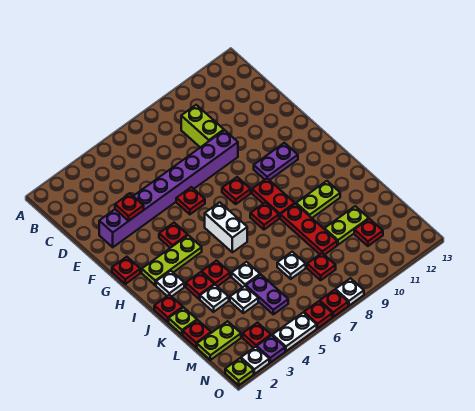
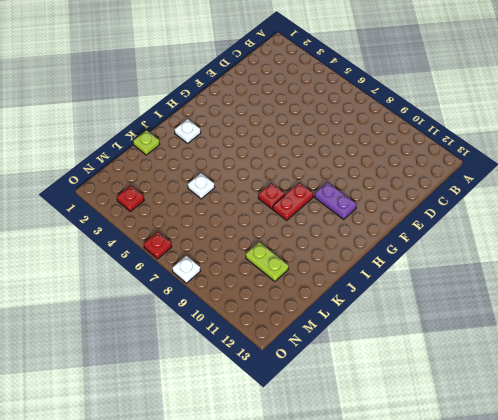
none -> lime 1x2 brick [181,105,224,147]
none -> purple 1x8 brick [99,130,238,247]
none -> red 1x1 plate [176,187,205,214]
none -> red 1x1 plate [112,257,140,284]

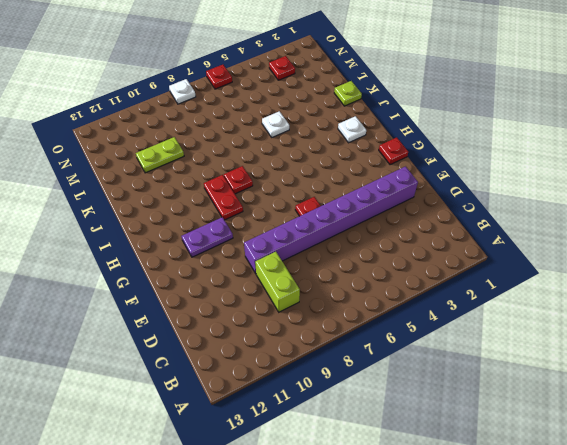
none -> red 1x1 plate [159,223,188,248]
none -> red 1x1 plate [222,177,251,204]
none -> lime 1x3 plate [142,235,202,285]
none -> white 1x2 brick [205,202,247,252]

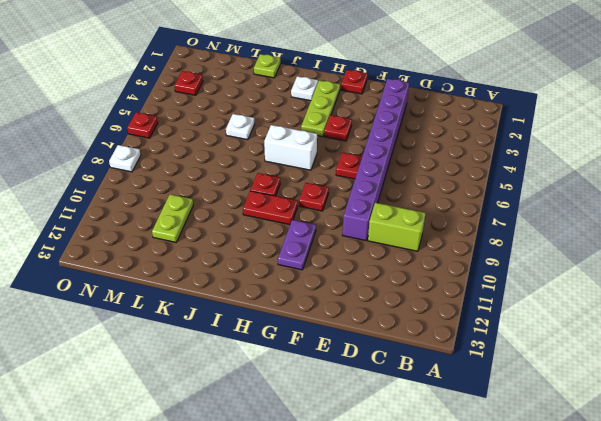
none -> red 1x1 plate [154,295,183,322]
none -> red 1x1 plate [186,272,214,299]
none -> red 1x1 plate [202,261,230,286]
none -> red 1x3 plate [280,204,337,255]

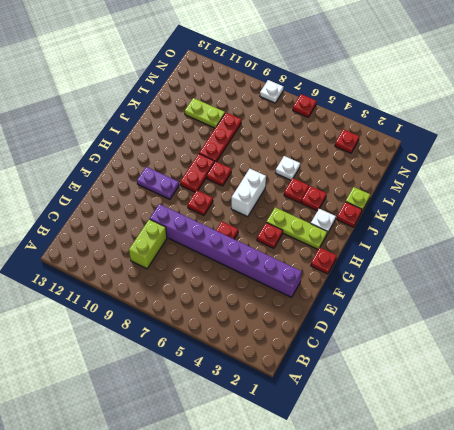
none -> lime 1x2 plate [296,181,340,218]
none -> white 1x1 plate [200,285,229,312]
none -> red 1x1 plate [183,320,211,347]
none -> white 1x1 plate [230,286,258,313]

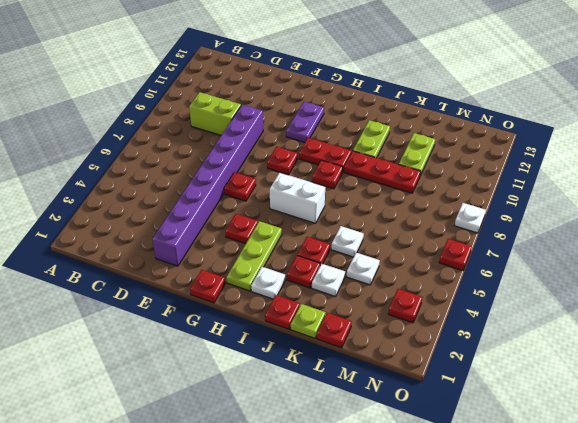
none -> purple 1x2 plate [246,274,288,314]
none -> white 1x1 plate [277,252,306,279]
none -> lime 1x2 plate [197,321,241,360]
none -> red 1x1 plate [307,253,336,280]

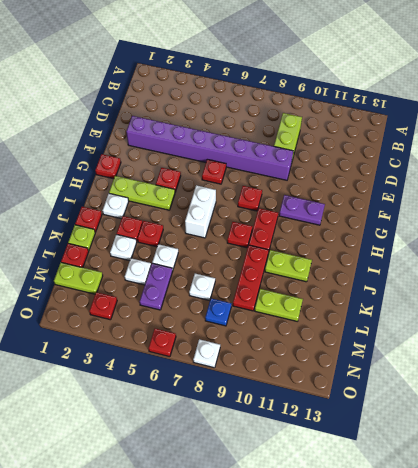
blue 1x1 plate [205,298,232,326] -> red 1x1 plate [307,253,336,280]
none -> red 1x1 plate [354,219,383,246]
none -> lime 1x1 plate [225,358,254,386]
none -> white 1x1 plate [241,347,269,374]
none -> purple 1x1 plate [257,335,285,363]

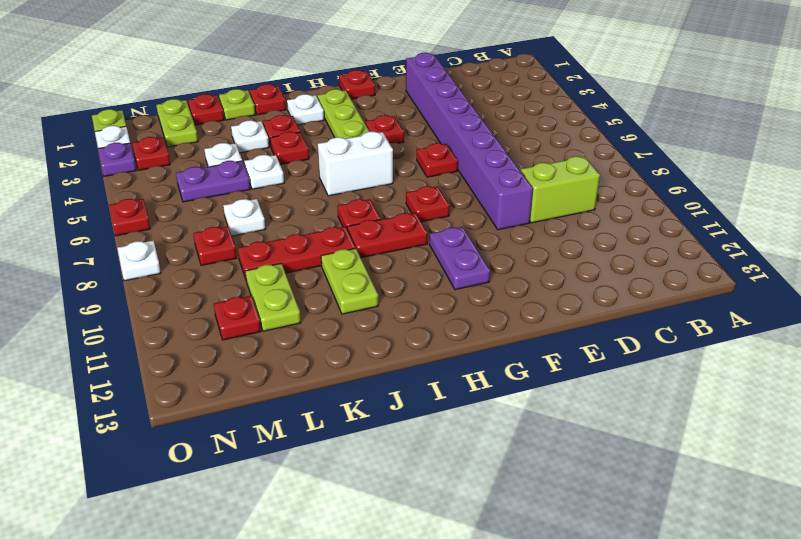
none -> white 1x2 plate [272,313,317,351]
none -> red 1x1 plate [320,290,348,317]
none -> red 1x1 plate [115,194,144,221]

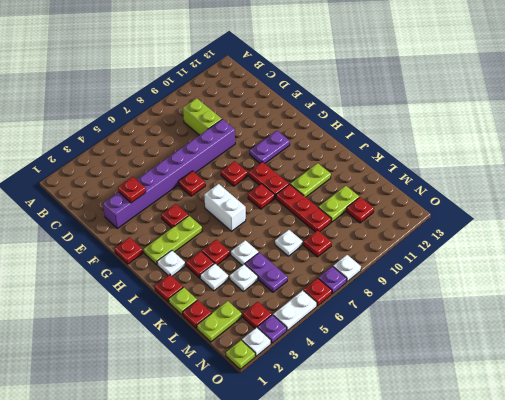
purple 1x1 plate [318,266,347,294] -> red 1x1 plate [320,290,348,317]

